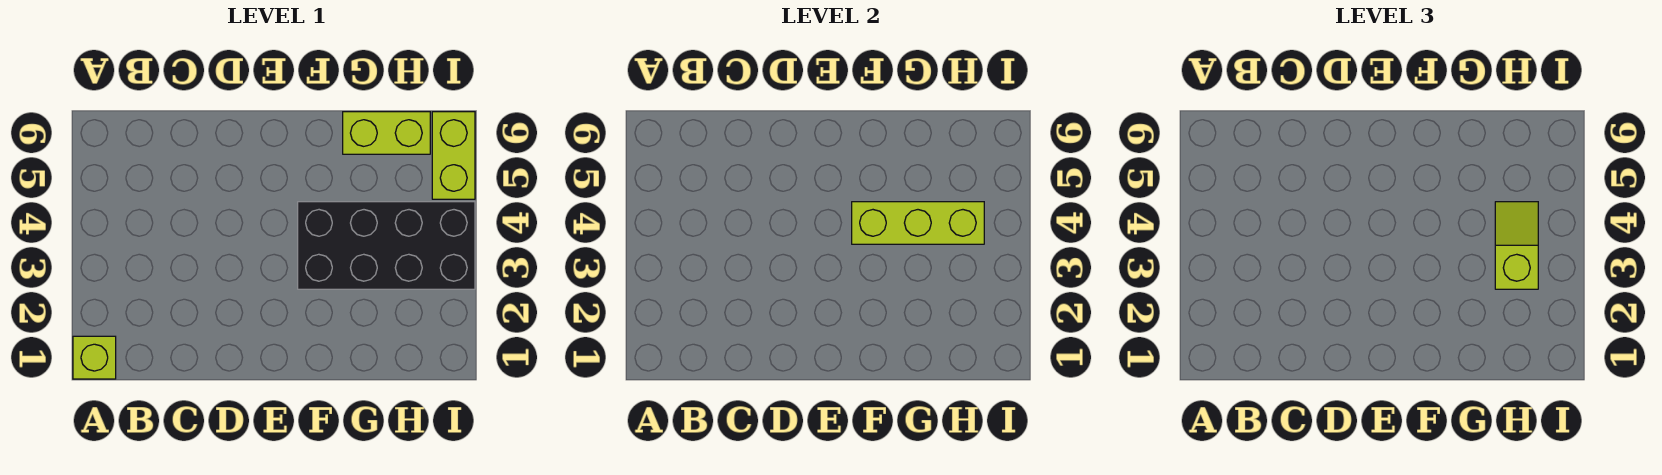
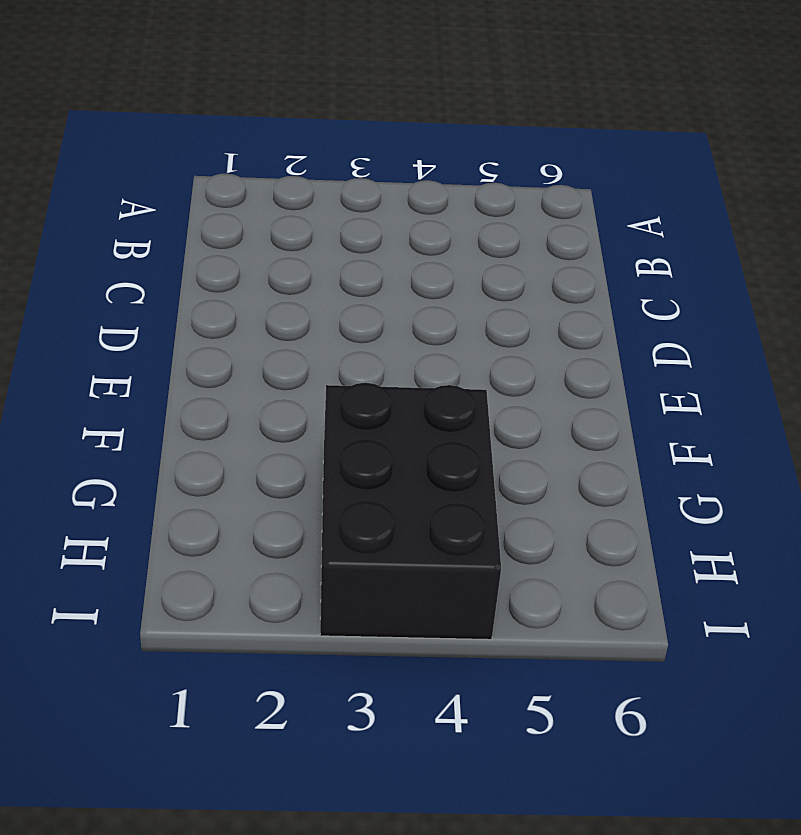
black 2x3 brick [320,383,501,640] -> black 2x4 brick [298,202,475,289]
none -> lime 1x1 brick [73,336,116,379]
none -> lime 1x2 brick [343,112,430,154]

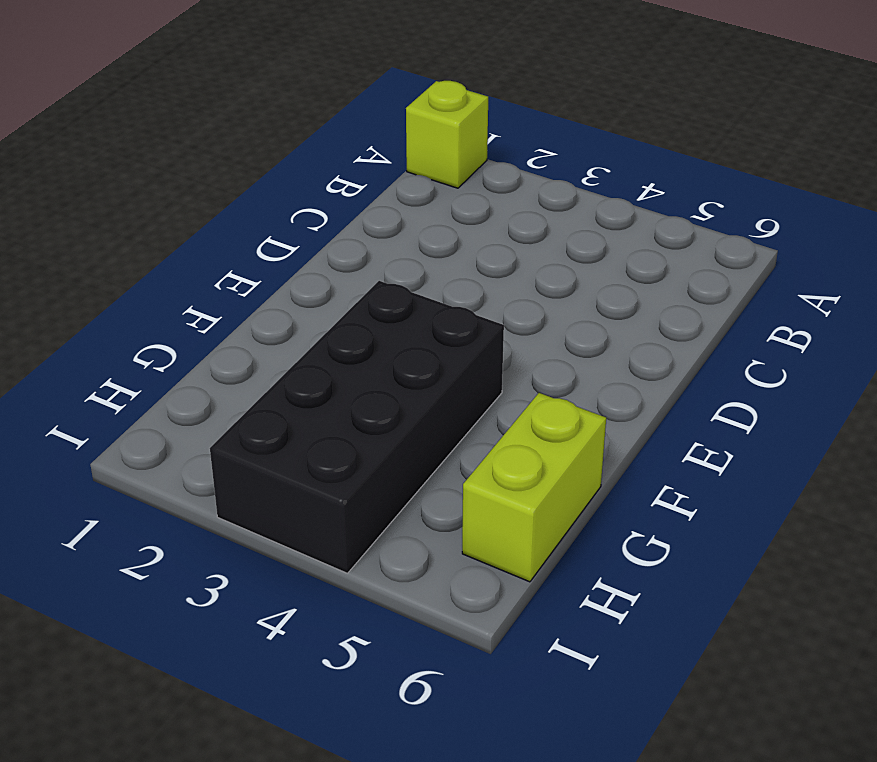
none -> lime 1x2 brick [432,112,475,199]
none -> lime 1x3 brick [852,202,984,244]

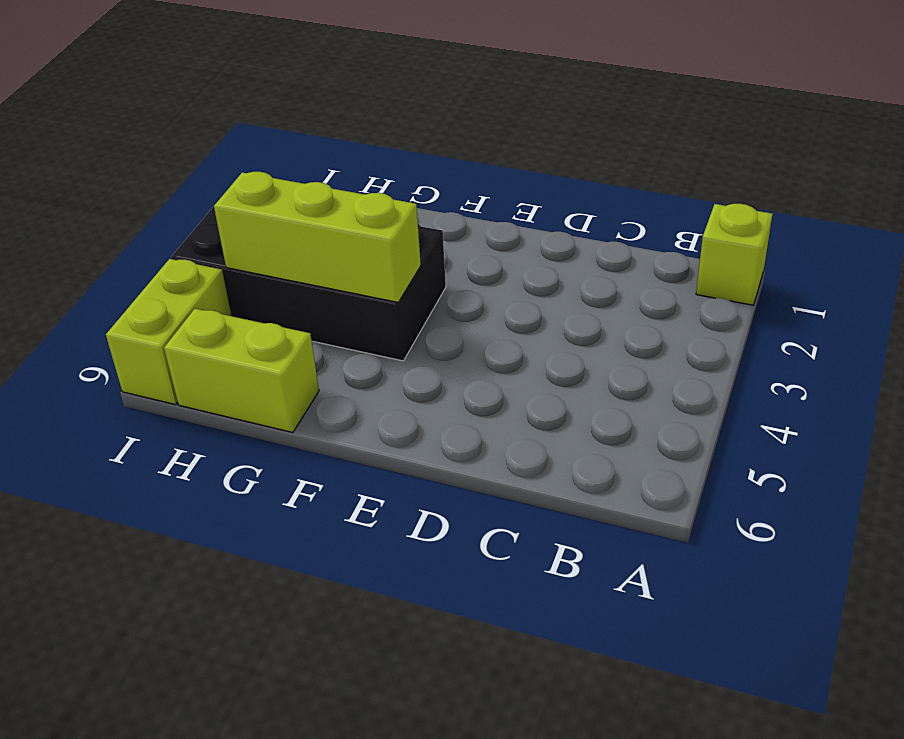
none -> lime 1x2 slope [1495,202,1538,289]

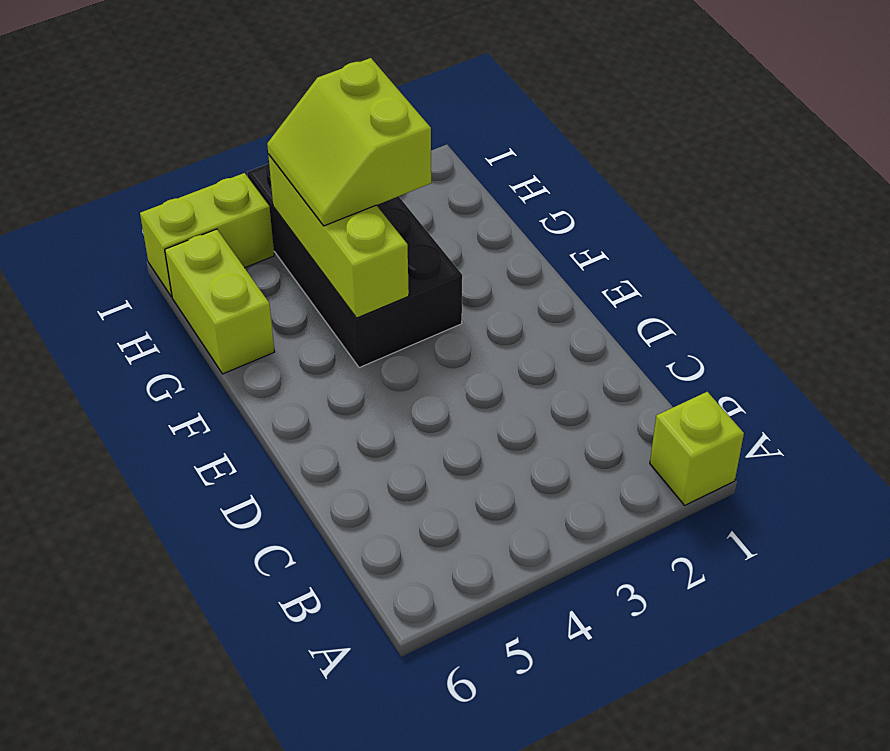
lime 2x2 slope [267,58,431,226] -> lime 1x2 slope [1495,202,1538,289]

